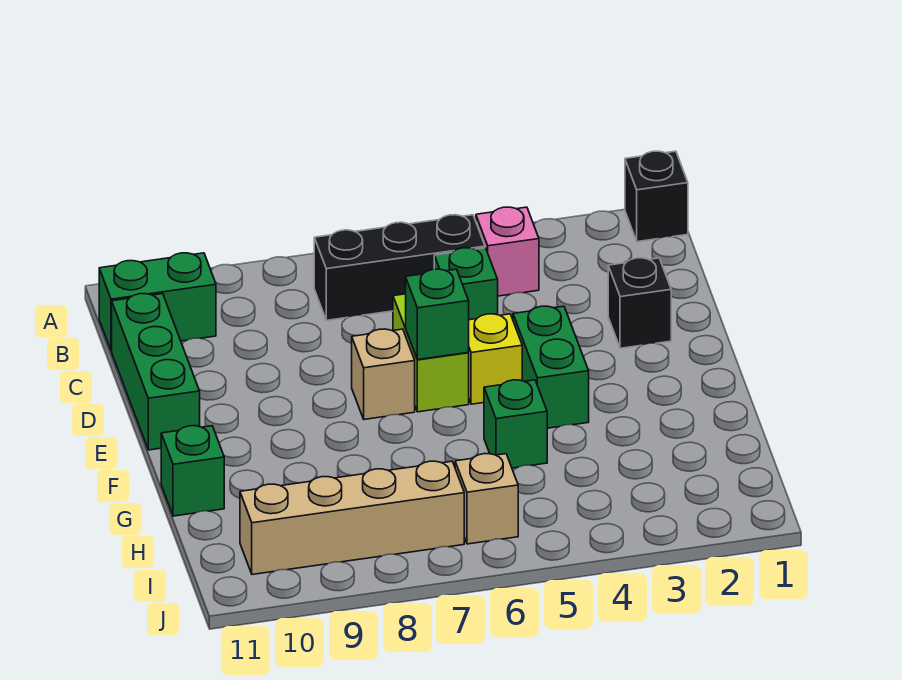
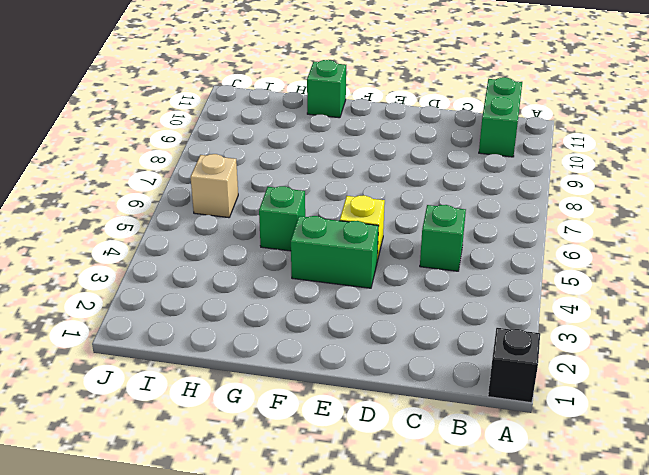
none -> pink 1x1 brick [476,207,539,296]
none -> black 1x3 brick [314,215,485,320]
none -> green 1x3 brick [112,294,200,450]

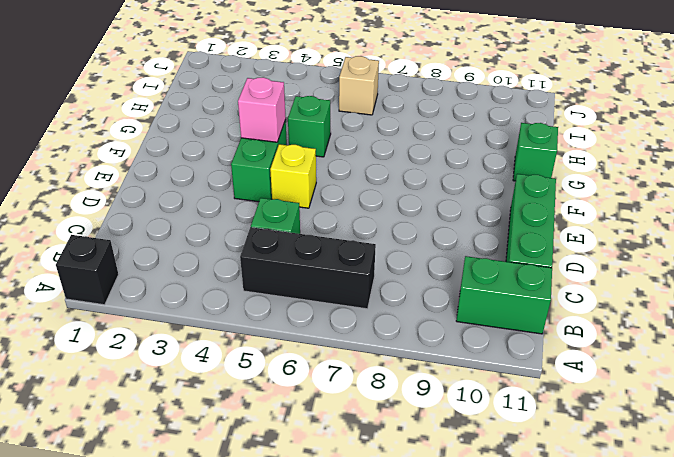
pink 1x1 brick [238,77,286,142] -> pink 1x1 brick moved to [476,207,539,296]
none -> black 1x1 brick [608,258,671,348]
none -> lime 1x2 brick [393,294,469,412]
none -> tan 1x1 brick [352,329,415,419]

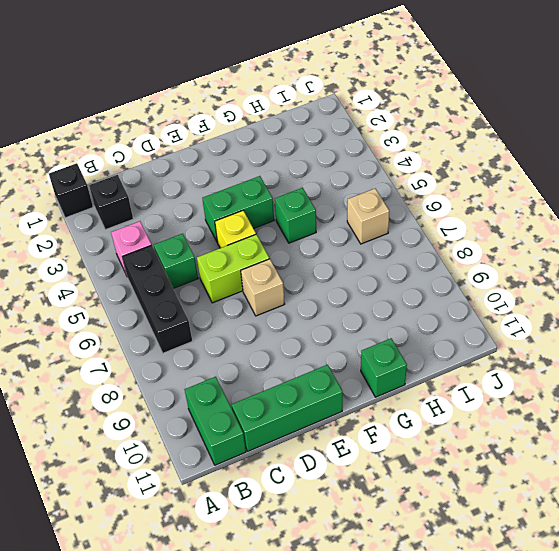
black 1x1 brick [89,175,133,230] -> black 1x1 brick moved to [608,258,671,348]
none -> tan 1x4 brick [240,461,464,575]
none -> green 1x1 brick [406,269,469,360]

